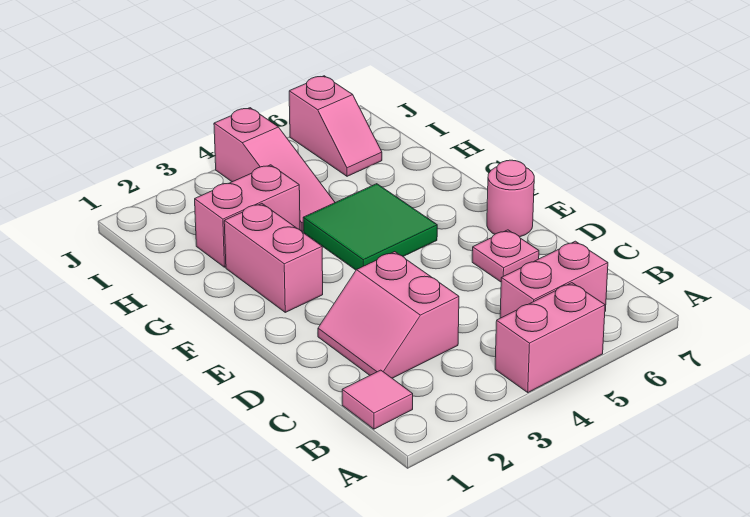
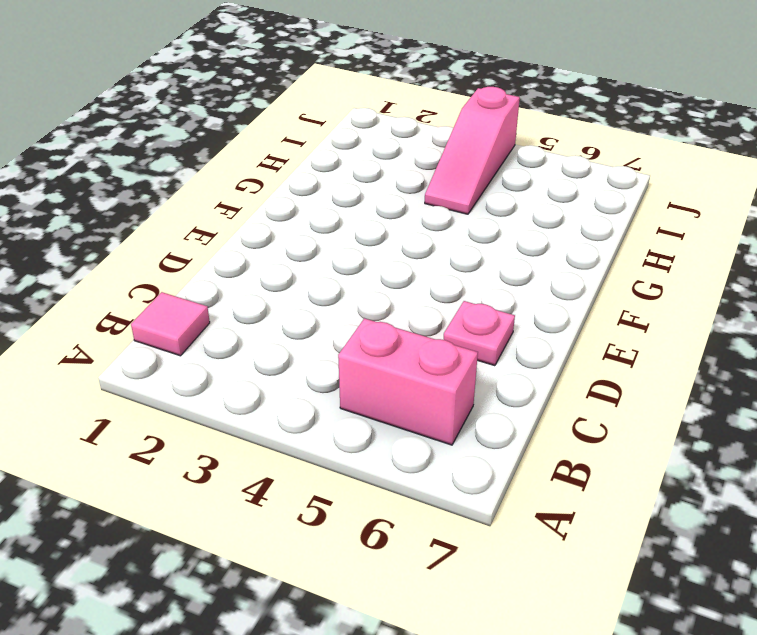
none -> pink 1x2 brick [495,283,605,392]
none -> pink 2x2 slope [318,252,459,378]

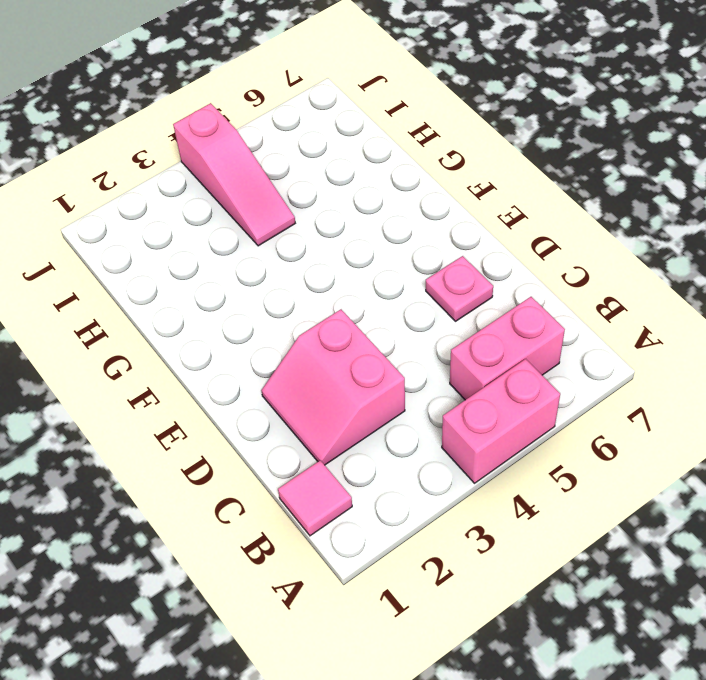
none -> pink 1x1 round brick [487,160,534,237]
none -> pink 1x2 brick [224,204,323,312]

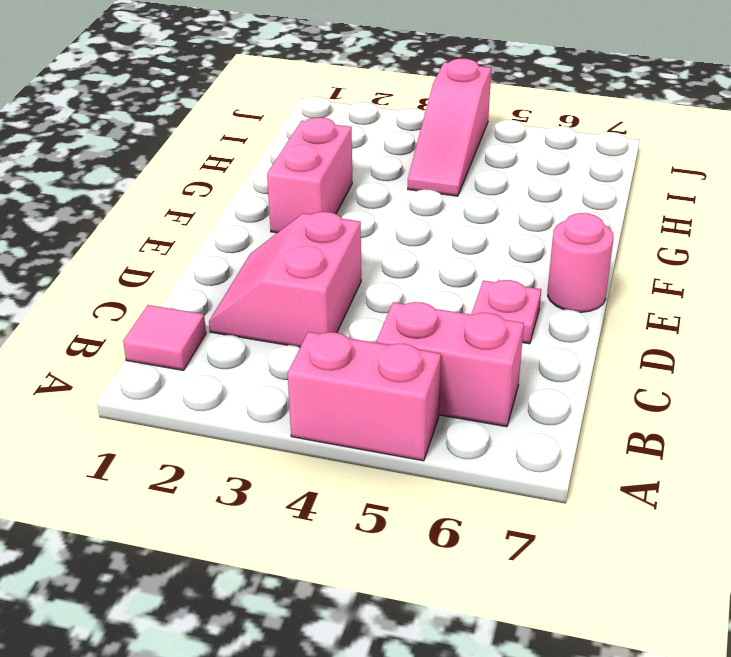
none -> green 2x2 tile [303,184,437,270]
none -> pink 1x2 brick [195,165,300,267]

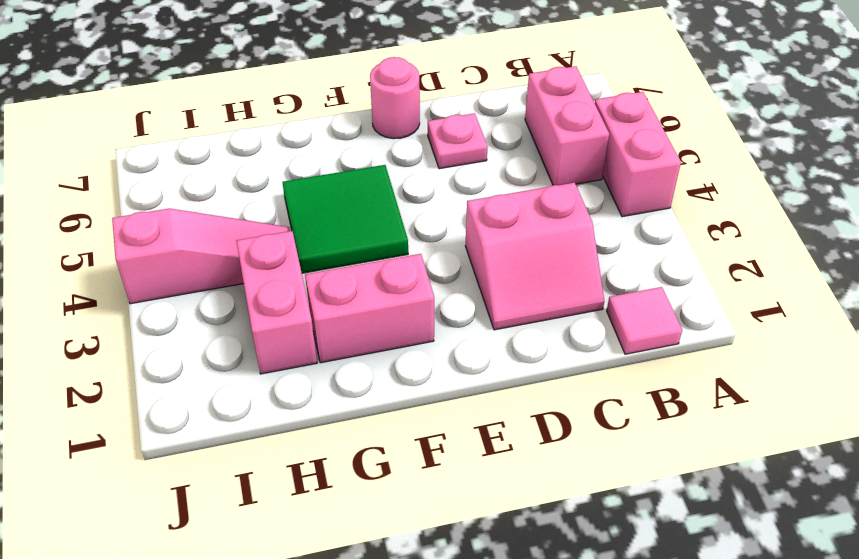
none -> pink 1x2 slope [289,76,382,176]

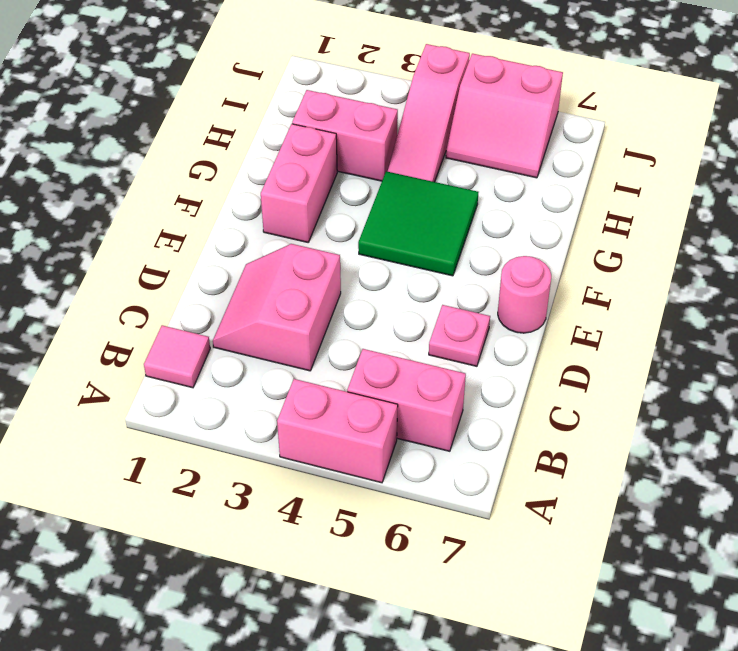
pink 2x2 slope [446,54,563,178] -> pink 1x2 slope [289,76,382,176]

